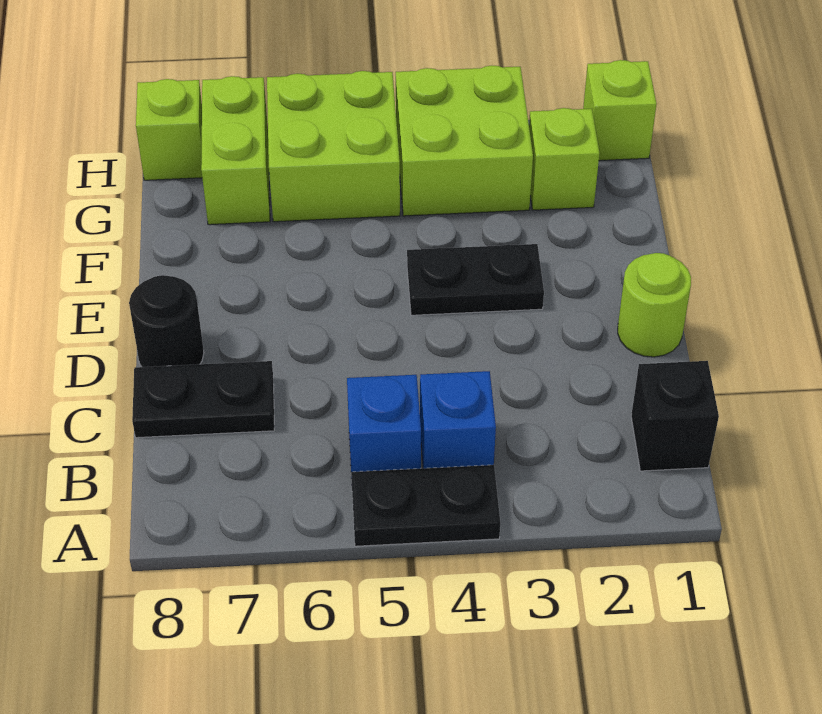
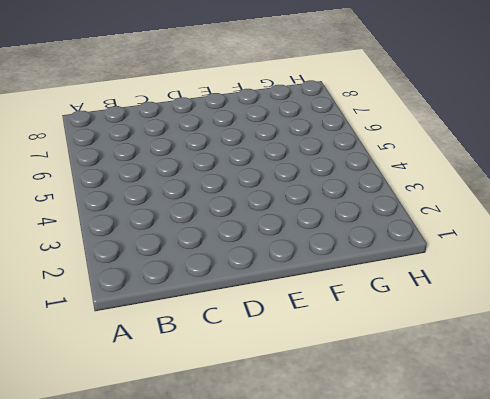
none -> black 1x2 plate [351,465,500,546]
none -> black 1x1 brick [631,361,719,471]
none -> blue 1x1 brick [420,371,496,468]

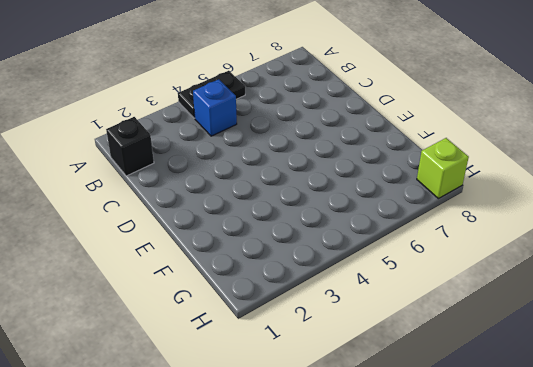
none -> blue 1x1 brick [347,375,421,478]
none -> black 1x2 plate [132,361,274,438]
none -> lime 1x1 round brick [618,253,691,357]

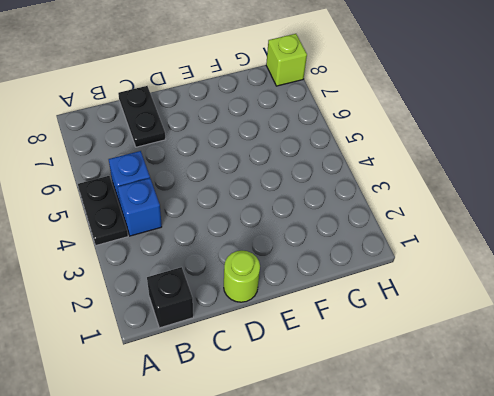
none -> black 1x1 round brick [129,275,204,367]
none -> black 1x2 plate [407,244,544,315]
none -> lime 1x1 brick [529,108,600,210]

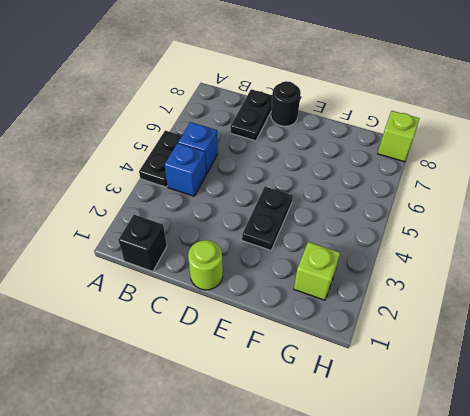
none -> lime 2x2 brick [396,65,533,216]
none -> lime 2x2 brick [267,71,400,222]
none -> lime 1x2 brick [201,76,270,225]

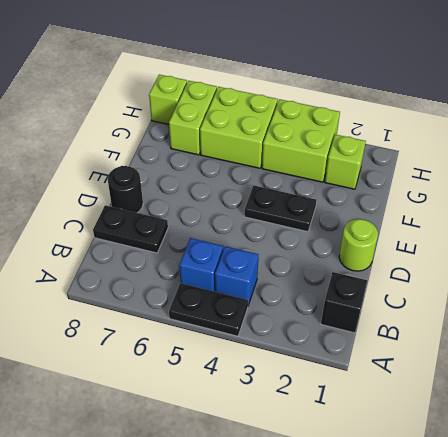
none -> lime 1x1 brick [583,60,656,161]

